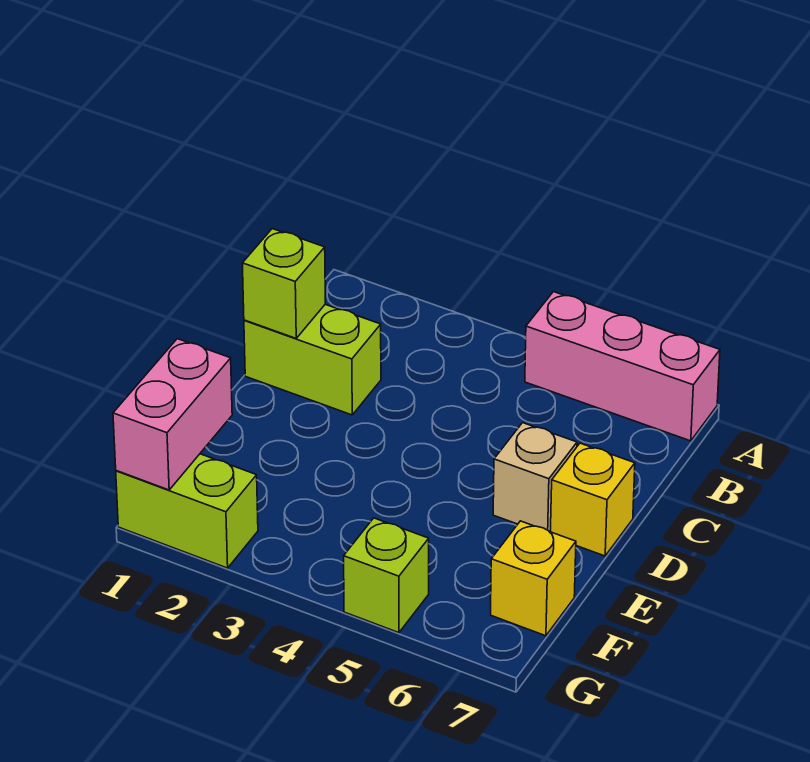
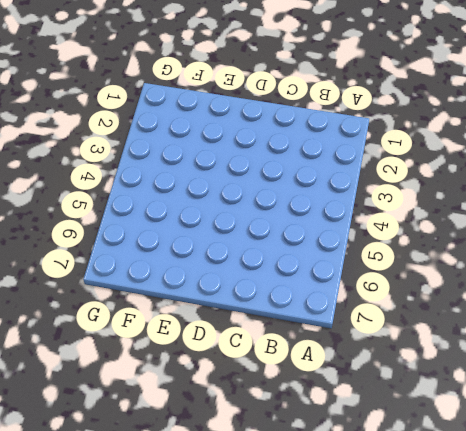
none -> pink 1x3 brick [525,292,720,441]
none -> lime 1x2 brick [244,304,381,415]

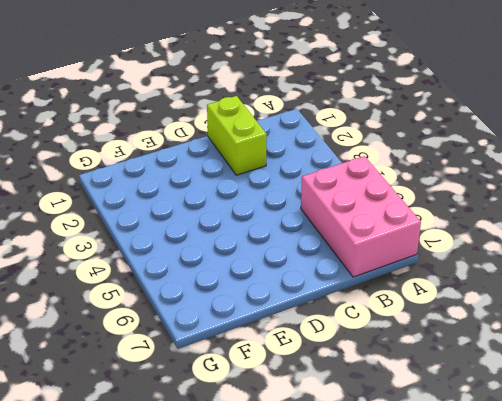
pink 2x3 brick [301,156,421,277] -> pink 1x3 brick [525,292,720,441]
none -> tan 1x1 brick [493,423,577,532]
none -> yellow 1x1 brick [550,443,635,556]

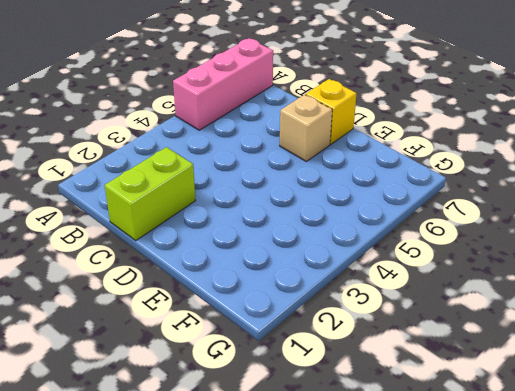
none -> yellow 1x1 brick [491,521,576,636]
none -> lime 1x2 brick [116,454,258,568]

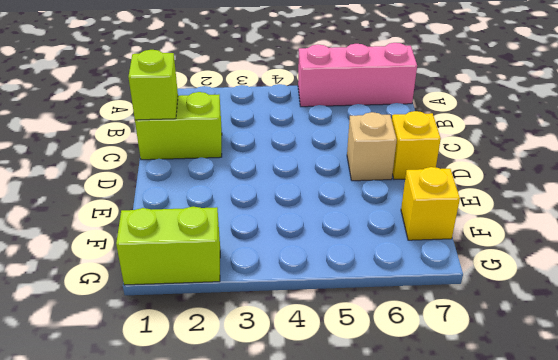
none -> lime 1x1 brick [344,518,429,633]
none -> pink 1x2 brick [113,339,232,490]

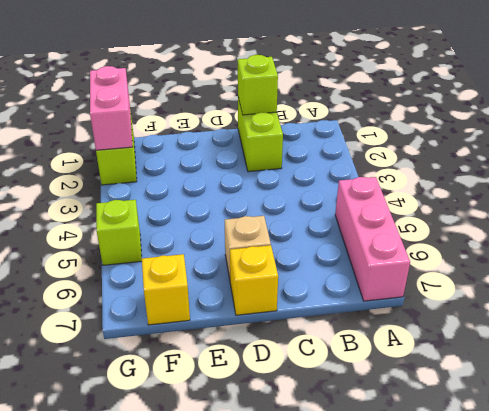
pink 1x2 brick [90,66,133,150] -> pink 1x2 brick turned to [113,339,232,490]

